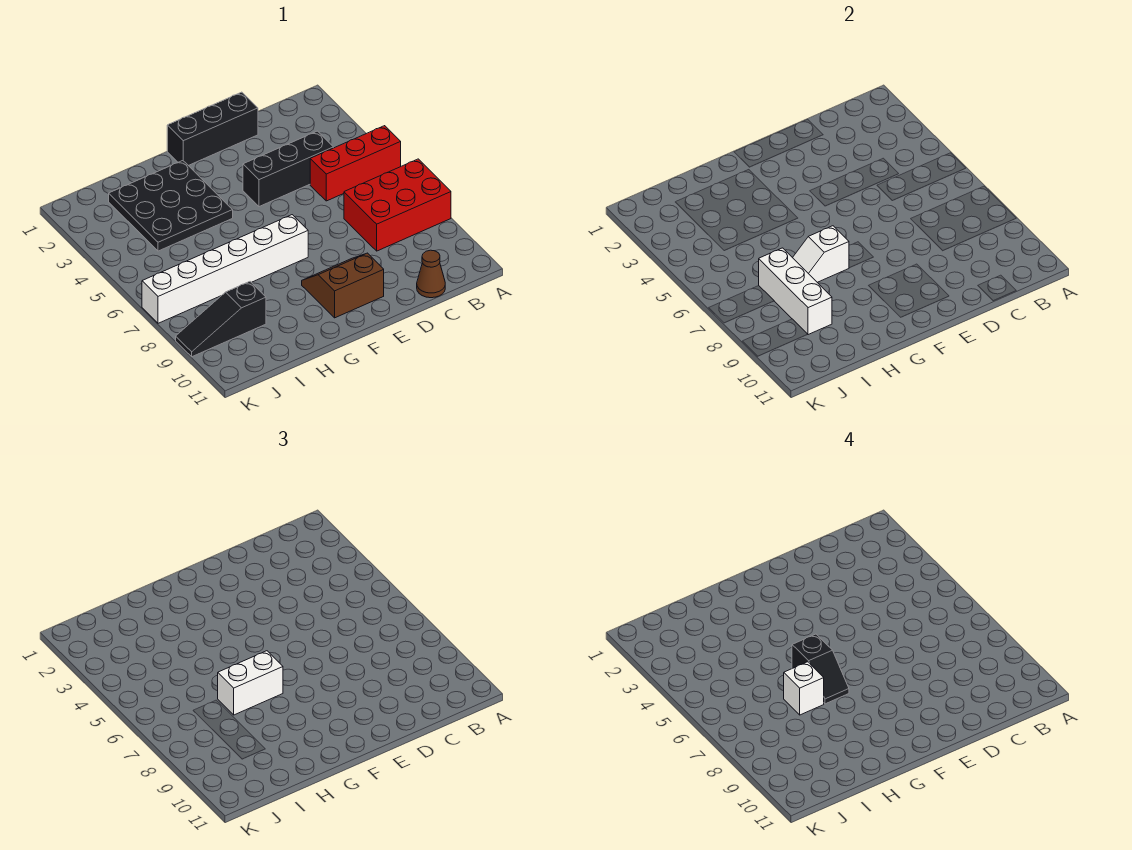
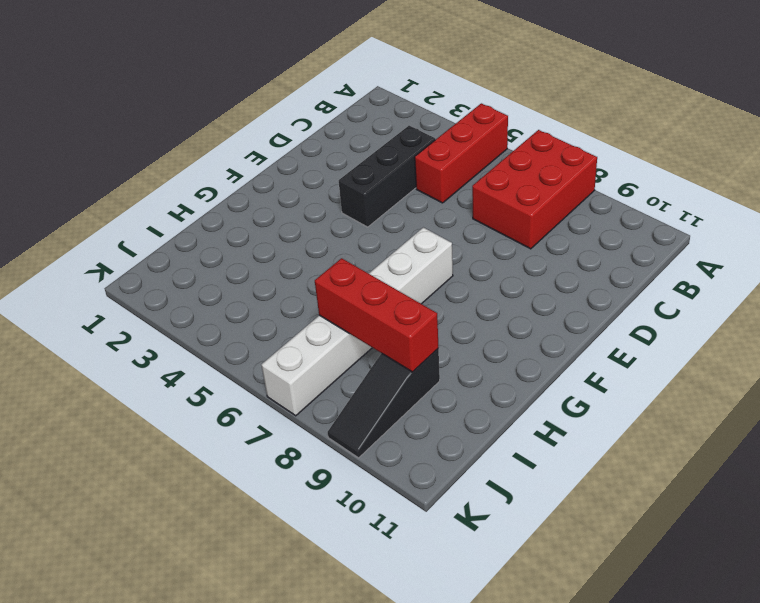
red 1x3 brick [315,258,439,372] -> white 1x3 brick [759,248,832,335]
none -> brown 1x1 cone [417,250,445,298]
none -> black 1x3 brick [167,92,258,166]
none -> brown 2x2 slope [302,253,384,318]

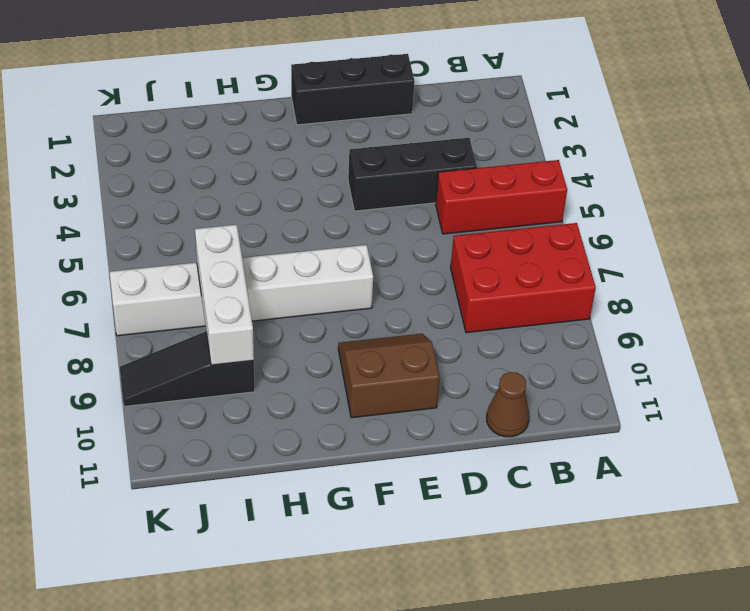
none -> black 3x3 plate [109,161,233,251]
none -> white 1x2 slope [793,226,849,282]
none -> white 1x2 brick [218,651,283,715]

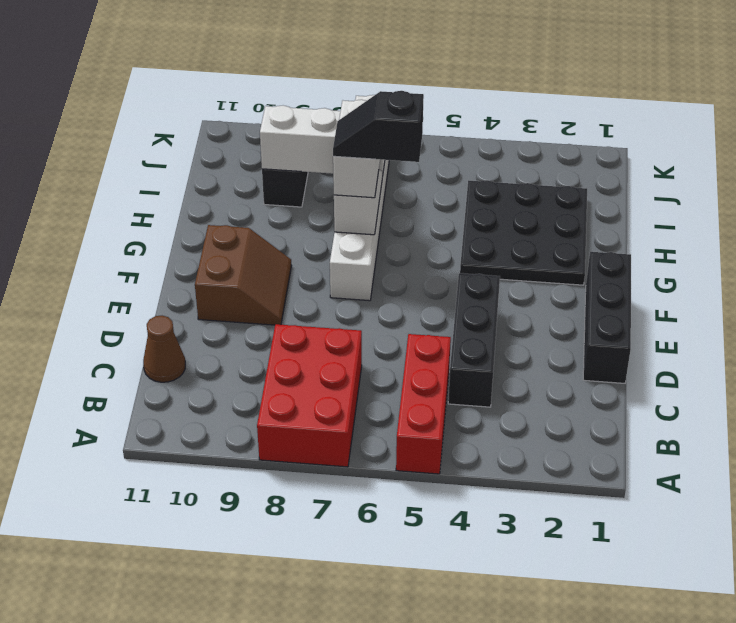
none -> white 1x1 brick [784,662,824,715]

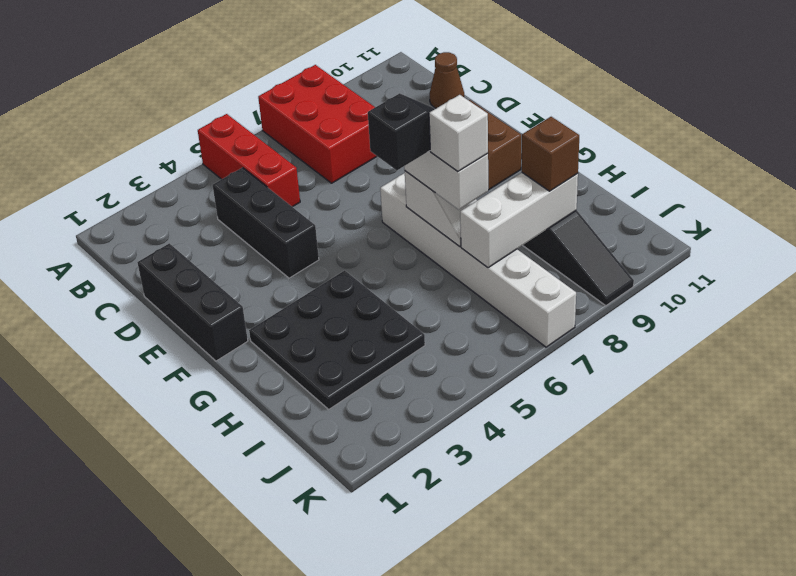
brown 1x1 brick [522,117,579,191] -> none

